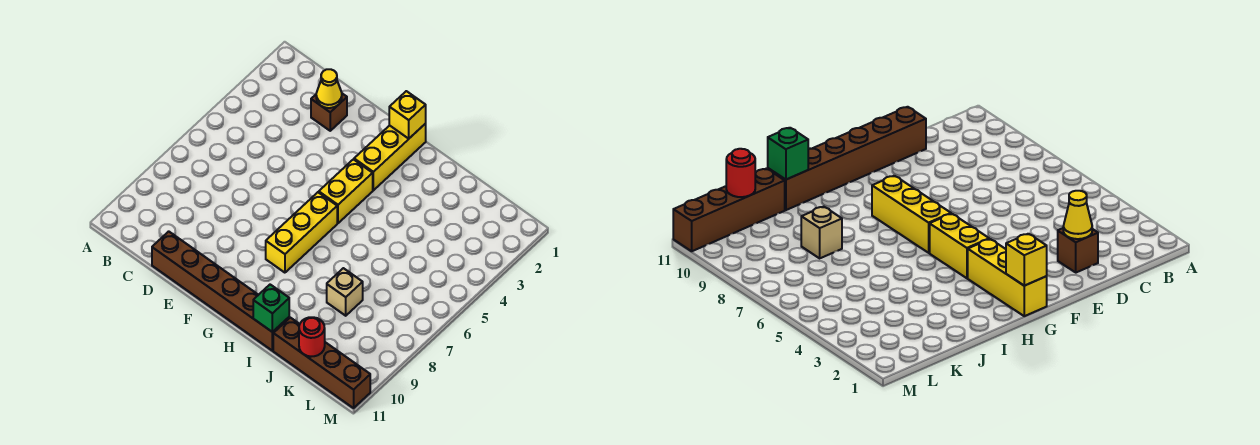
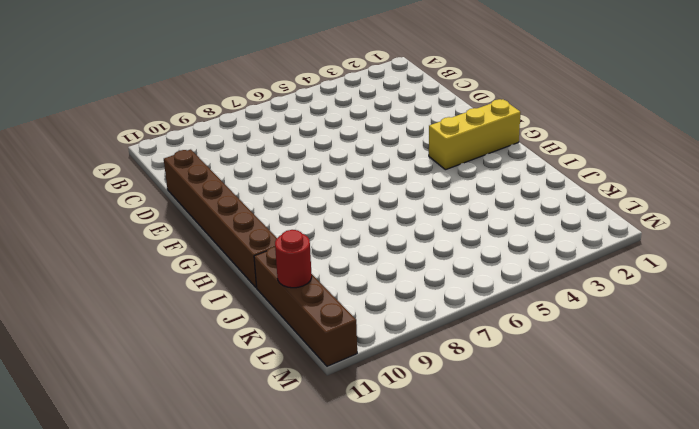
none -> brown 1x1 brick [311,94,347,131]
none -> yellow 1x2 brick [319,159,373,223]

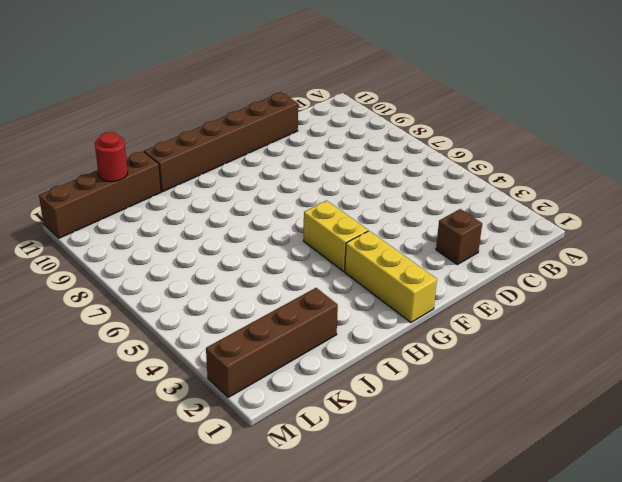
brown 1x4 brick [206,288,338,398] -> none
none -> yellow 1x3 brick [266,192,337,273]
none -> tan 1x1 brick [327,268,363,316]

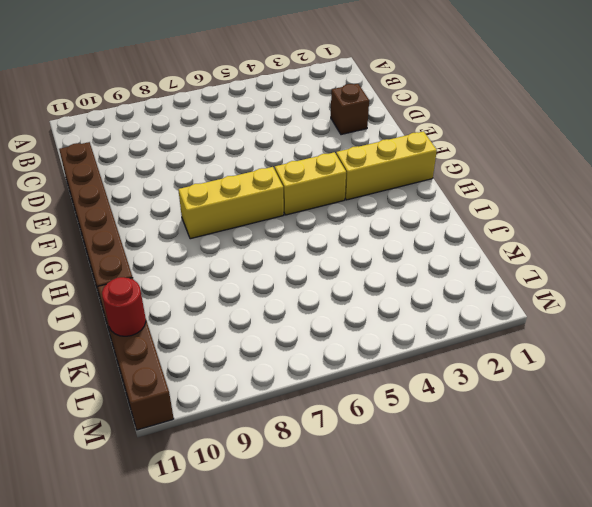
none -> tan 1x1 brick [327,268,363,316]
none -> yellow 1x1 cone [316,69,342,108]

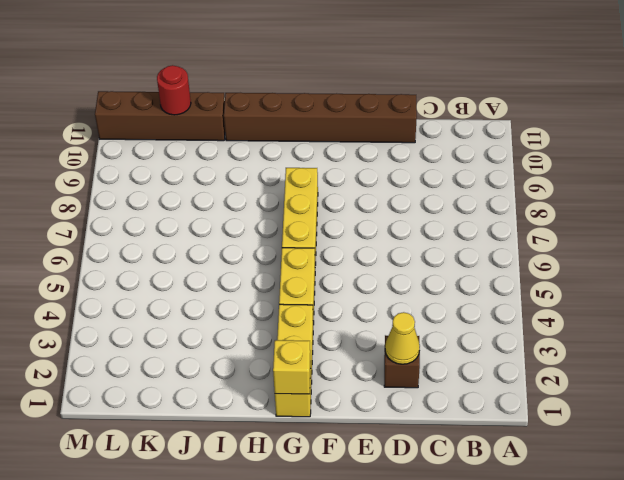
none -> tan 1x1 brick [327,268,363,316]
none -> green 1x1 brick [253,285,289,332]

